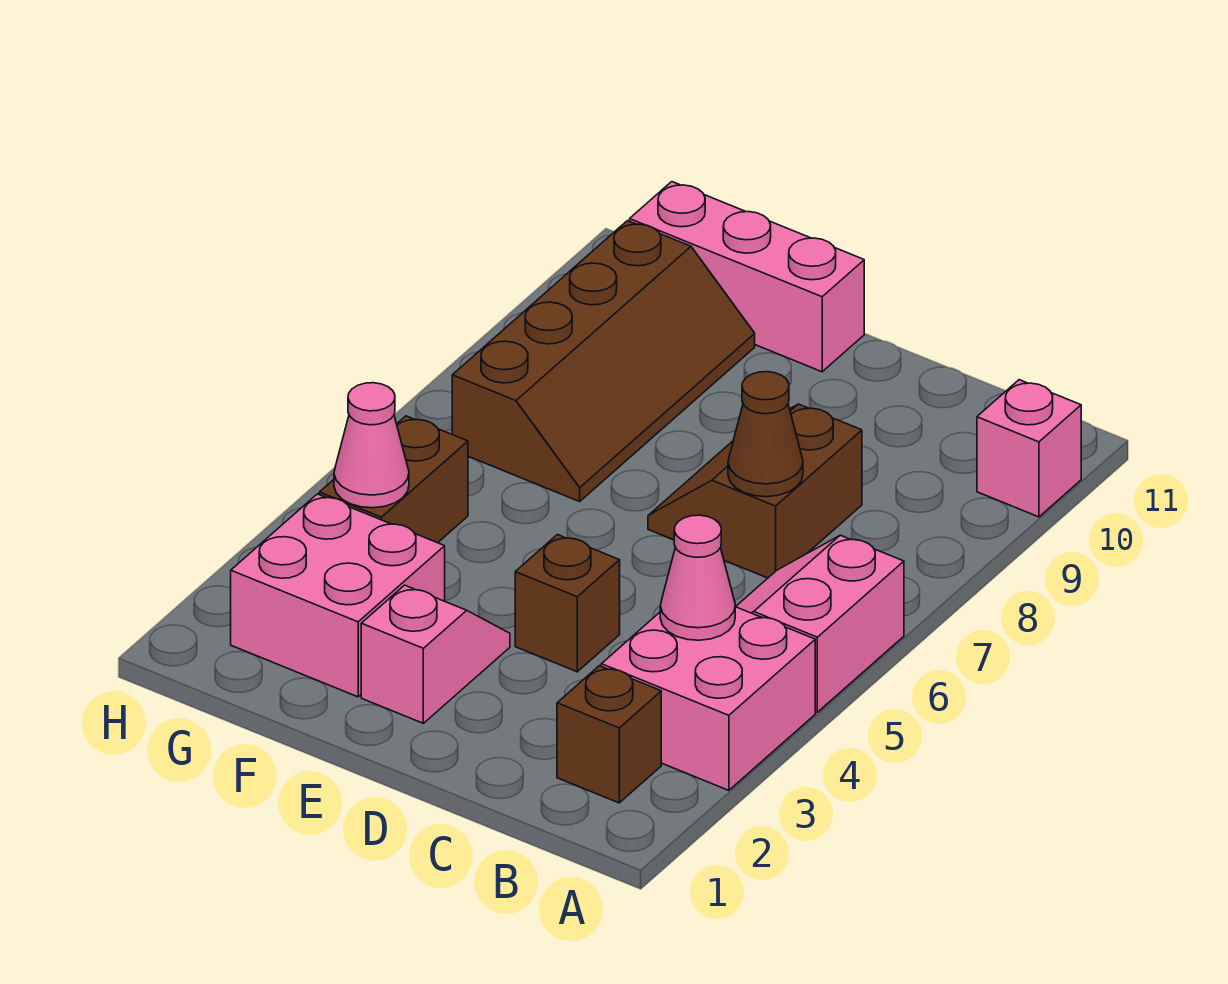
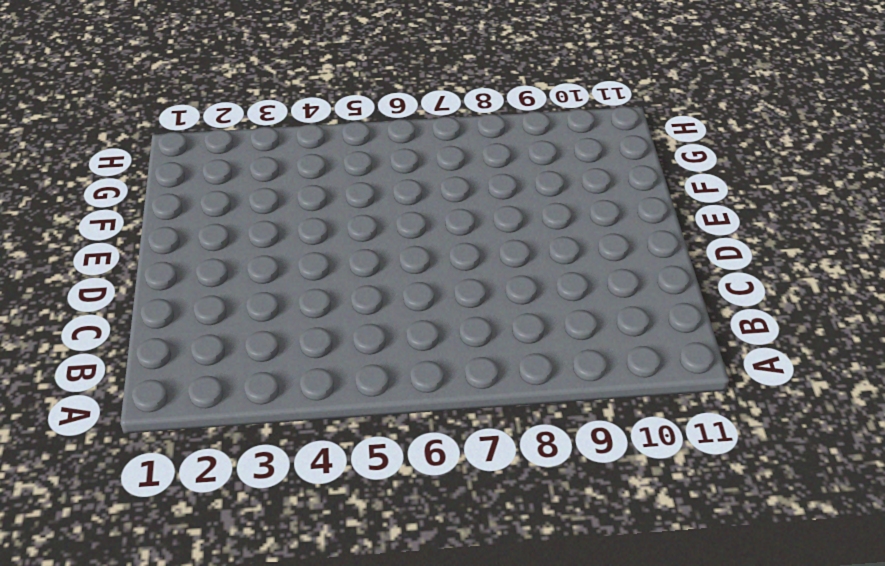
none -> pink 2x2 brick [601,607,815,790]
none -> pink 2x2 slope [736,535,904,712]
none -> pink 1x1 brick [977,380,1081,517]

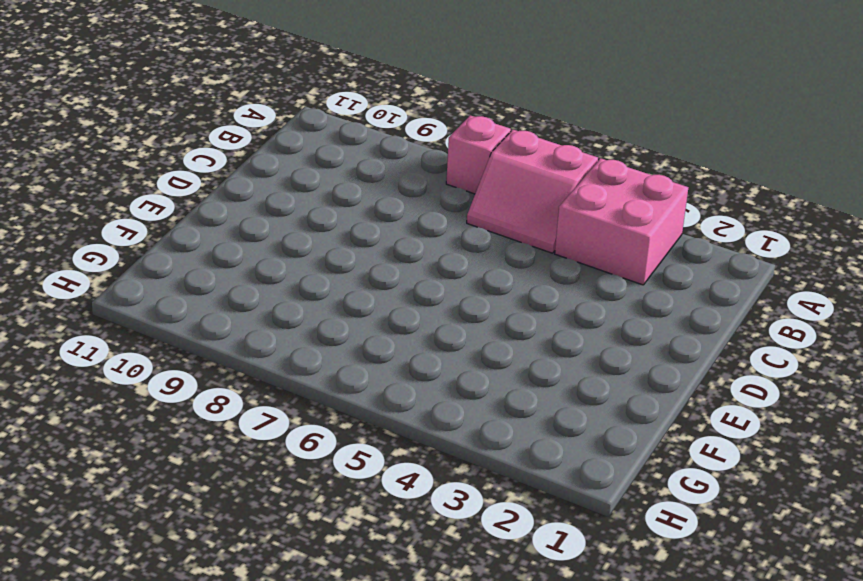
pink 1x1 brick [446,115,511,194] -> pink 1x1 brick moved to [977,380,1081,517]
none -> brown 1x1 brick [557,666,661,803]
none -> brown 2x2 slope [648,404,862,578]
none -> brown 1x1 brick [515,535,620,672]

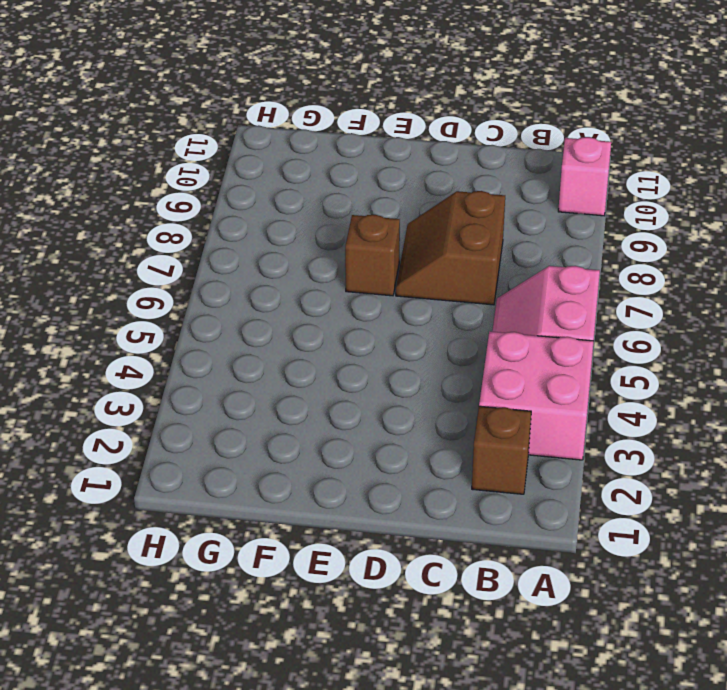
brown 1x1 brick [345,215,400,296] -> brown 1x1 brick moved to [515,535,620,672]
none -> pink 1x2 slope [361,585,510,723]
none -> pink 1x3 brick [630,182,864,372]
none -> pink 2x2 brick [231,494,445,697]

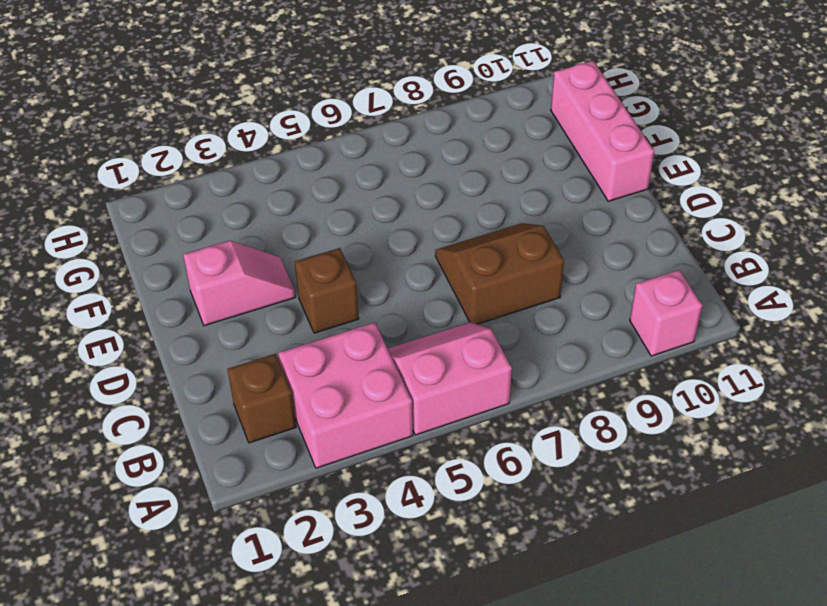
none -> pink 2x2 brick [231,494,445,697]
none -> brown 2x4 slope [452,221,755,501]
none -> brown 1x2 brick [319,416,468,543]

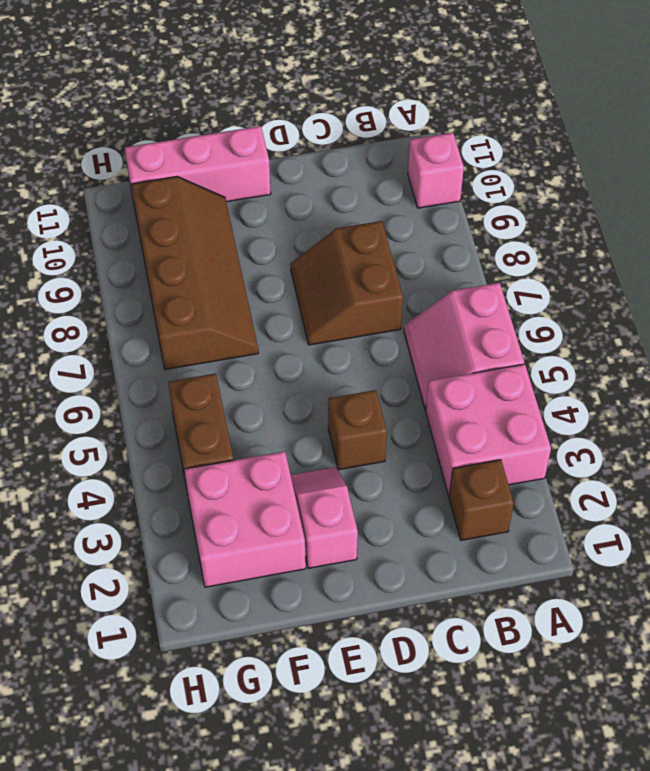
none -> pink 1x1 cone [660,515,735,640]
none -> brown 1x1 cone [728,372,803,497]
none -> pink 1x1 cone [334,383,409,508]

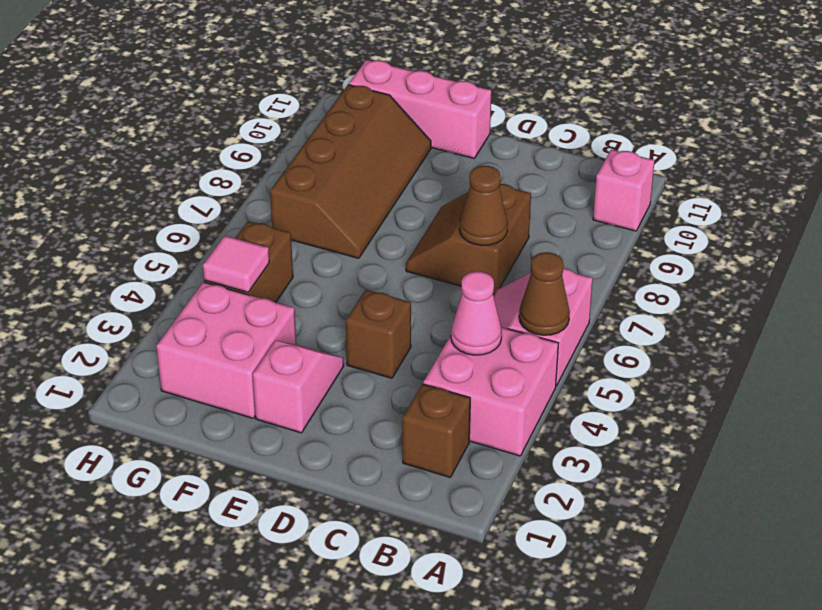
brown 1x1 cone [519,252,570,335] -> none
pink 1x1 tile [203,236,269,292] -> pink 1x1 cone [334,383,409,508]

